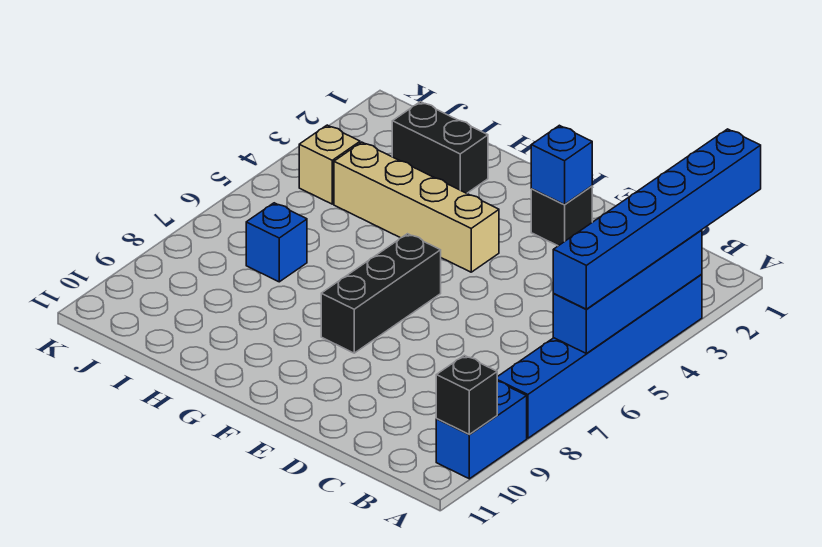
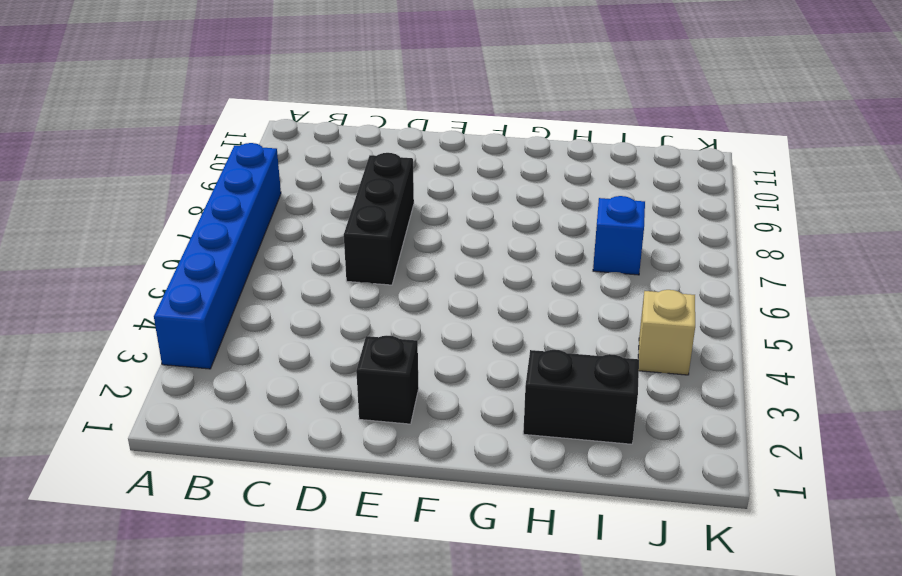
black 1x3 brick [344,153,414,285] -> black 1x3 brick moved to [321,234,441,353]
none -> blue 1x2 brick [436,381,527,479]
none -> tan 1x4 brick [334,142,499,272]
none -> blue 1x4 brick [553,230,702,354]

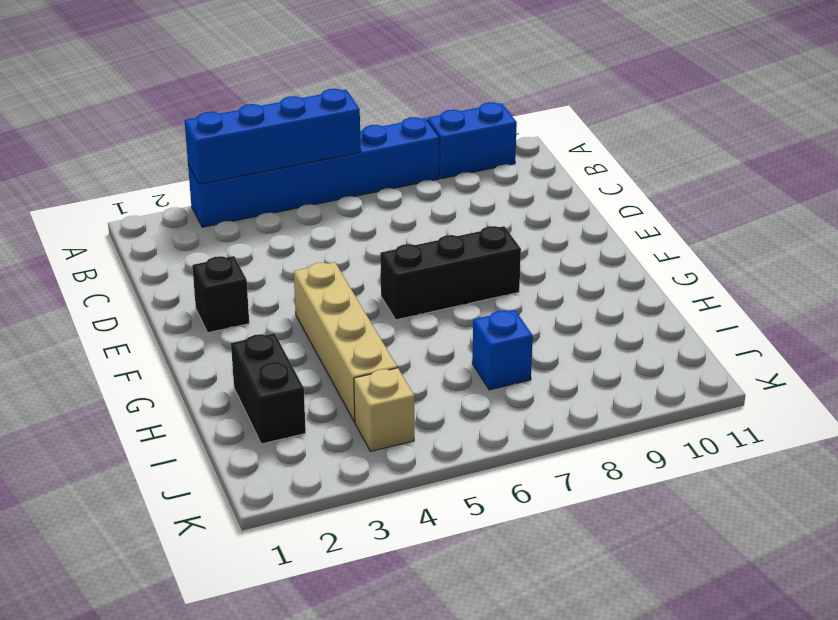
none -> black 1x1 brick [436,355,497,434]
none -> blue 1x1 brick [531,125,592,205]
none -> blue 1x6 brick [553,129,761,309]

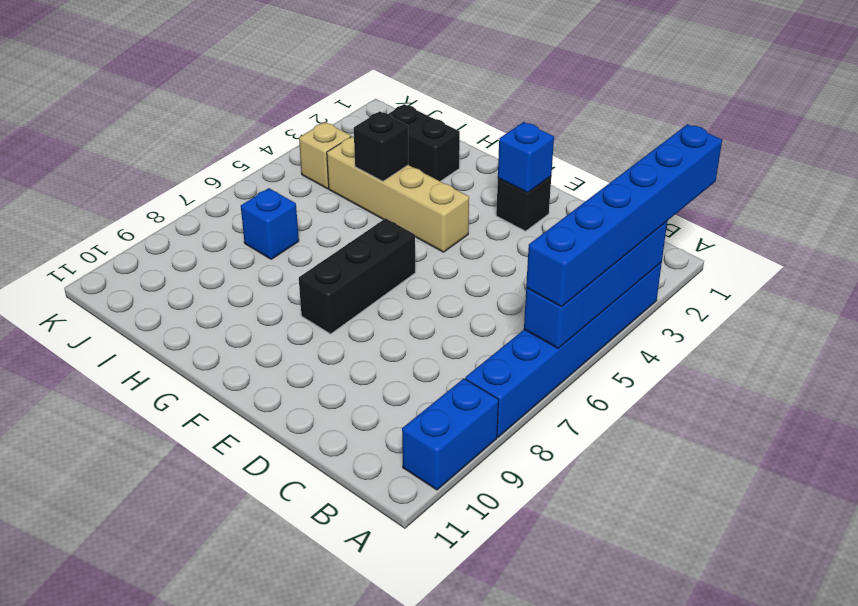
black 1x1 brick [354,111,409,181] -> black 1x1 brick moved to [436,355,497,434]

